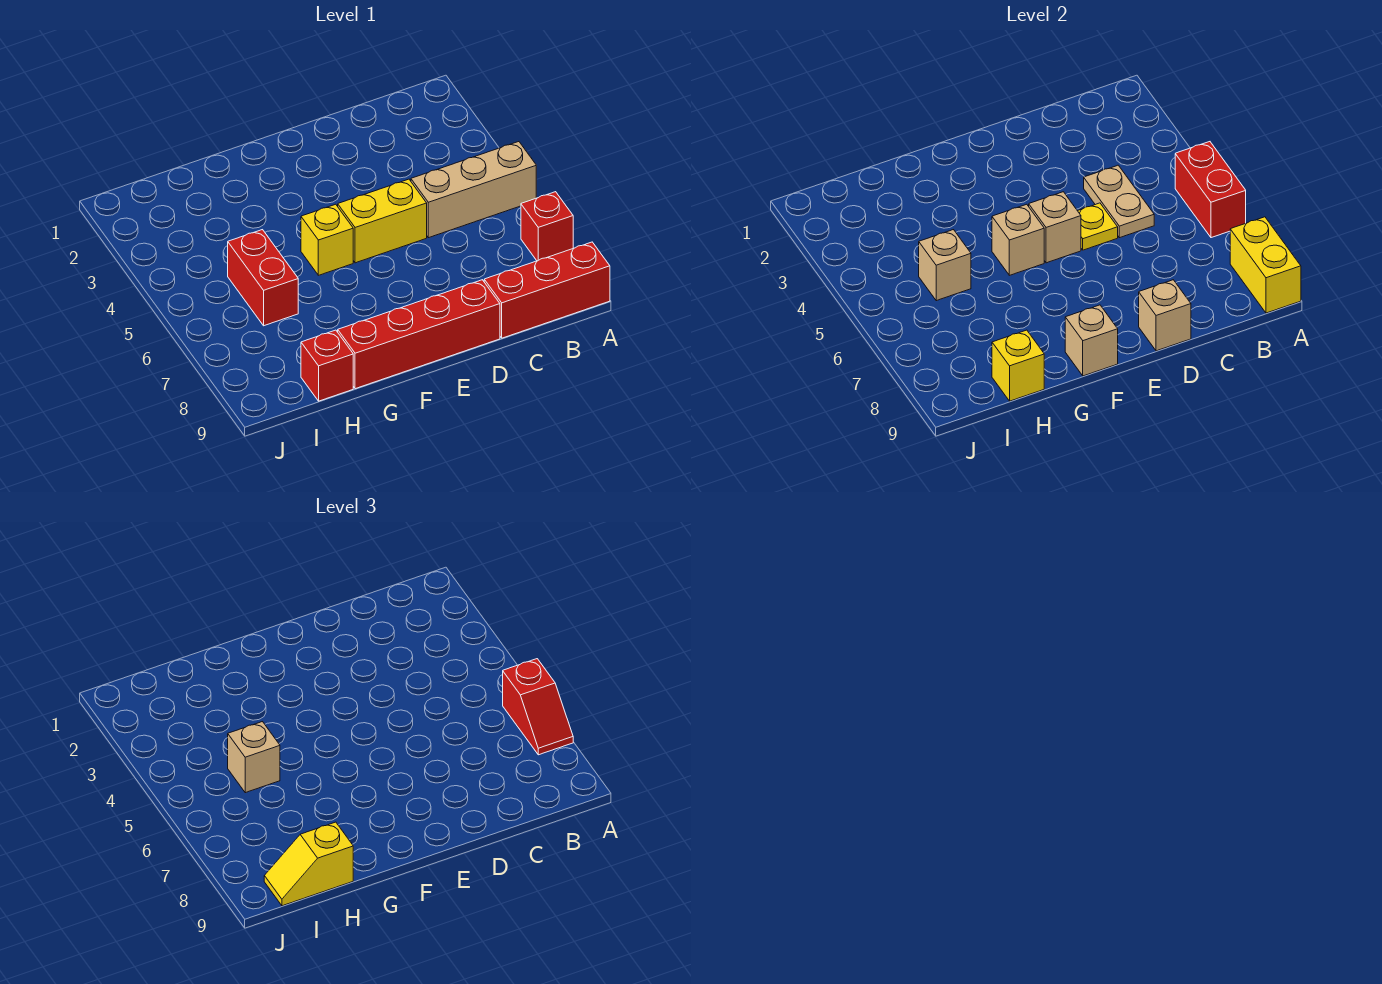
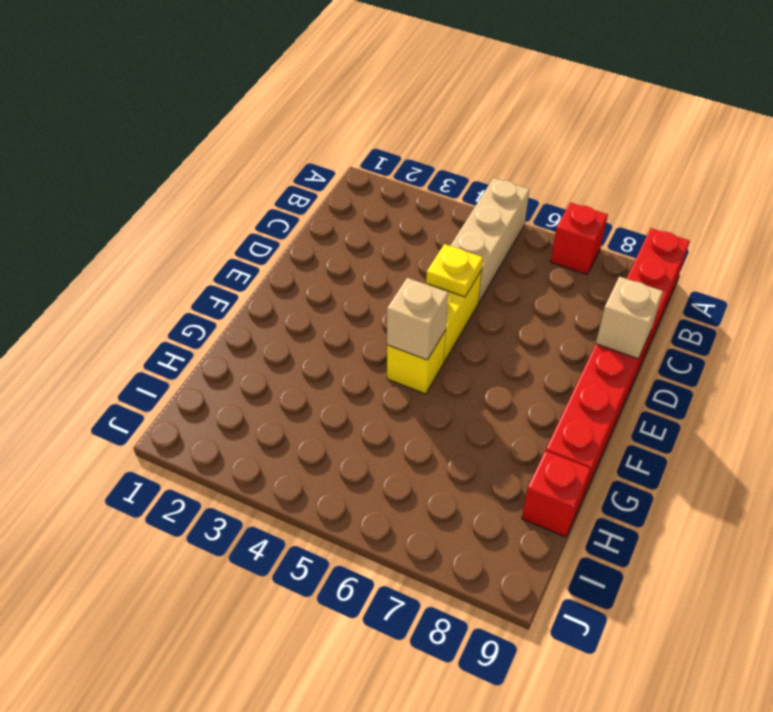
none -> red 1x2 brick [228,230,298,326]
none -> red 1x2 brick [1175,142,1246,238]
none -> yellow 1x2 brick [1230,217,1301,313]

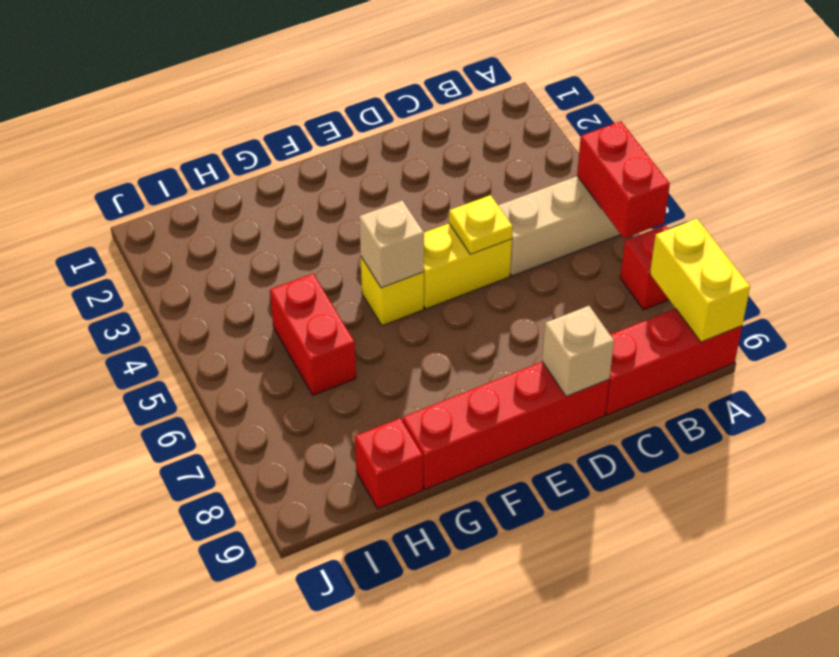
none -> tan 1x2 plate [1084,165,1154,238]
none -> tan 1x1 brick [1029,192,1081,263]
none -> tan 1x1 brick [1065,305,1118,376]

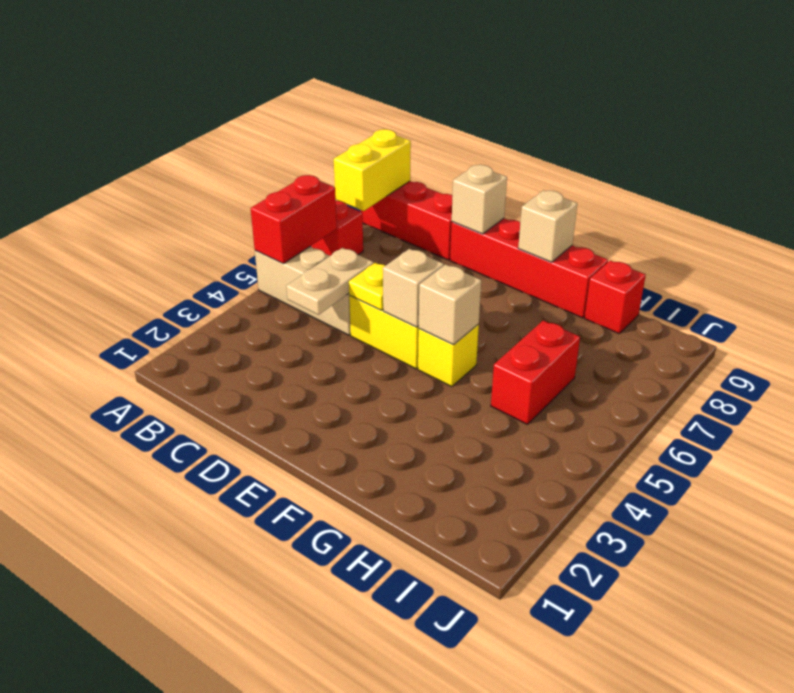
none -> tan 1x1 brick [919,230,971,301]
none -> yellow 1x1 brick [992,330,1044,401]
none -> red 1x2 slope [503,659,573,755]

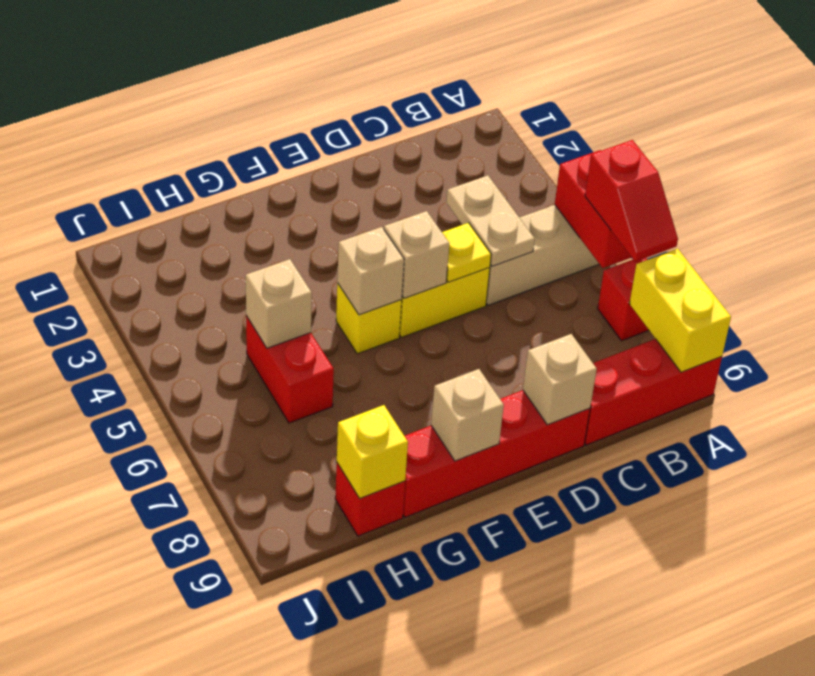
none -> tan 1x1 brick [228,722,280,793]
none -> yellow 1x2 slope [264,822,353,906]

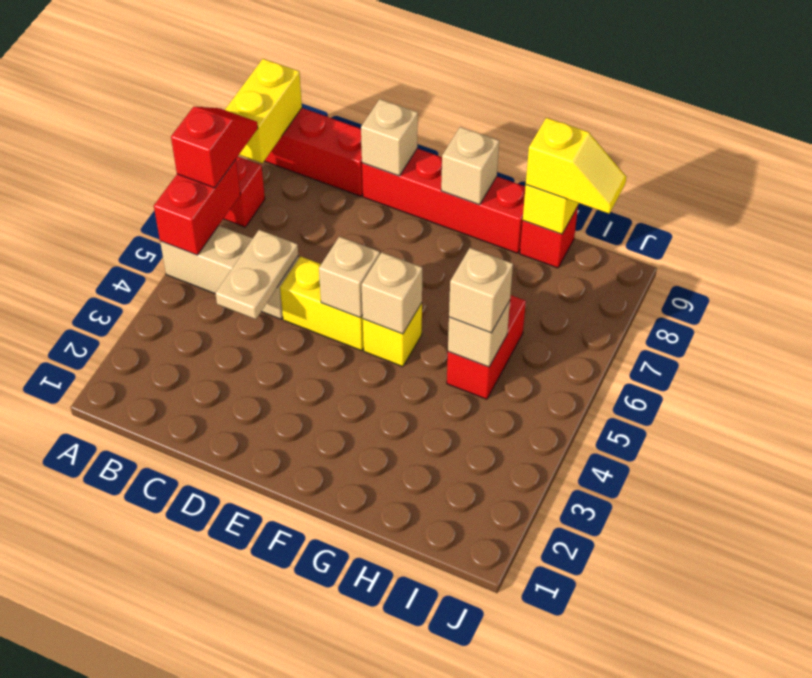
none -> yellow 1x1 plate [1078,203,1118,250]

